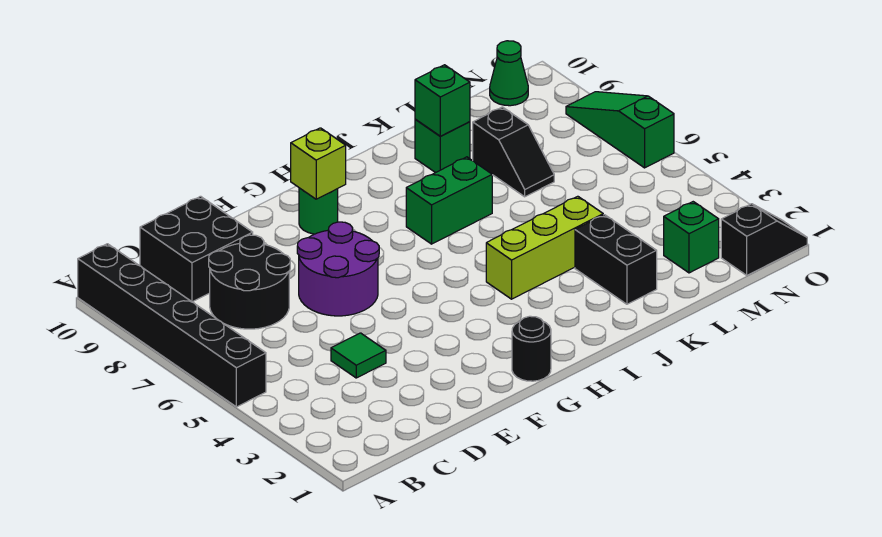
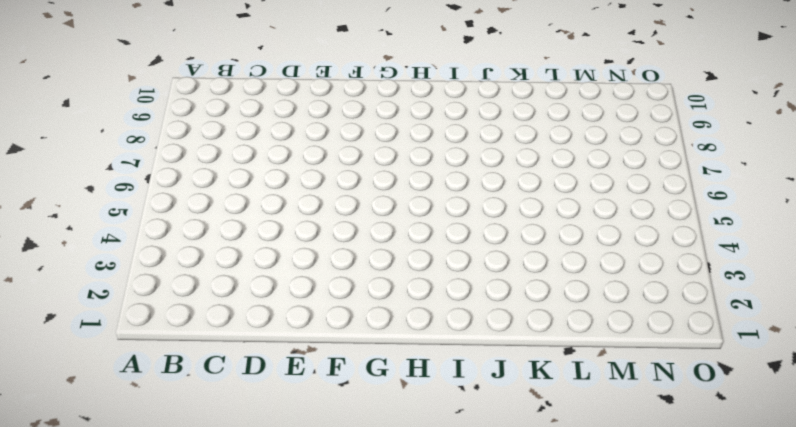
none -> black 1x6 brick [78,244,266,407]
none -> black 2x2 round brick [209,235,290,329]
none -> black 2x2 brick [140,196,253,302]

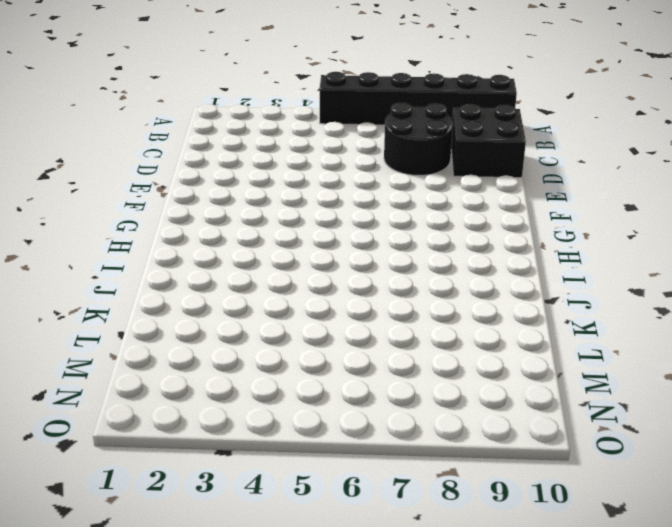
none -> green 1x1 tile [331,333,386,378]
none -> purple 2x2 round brick [297,222,379,316]
none -> black 1x1 round brick [512,316,551,381]

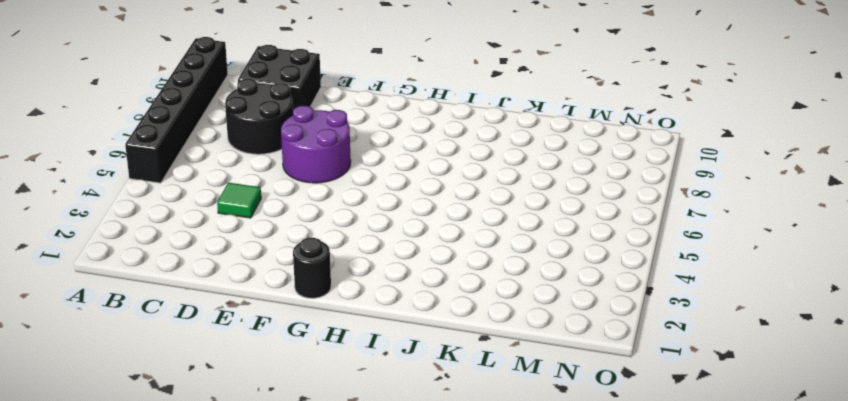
none -> green 1x1 round brick [299,188,338,234]
none -> lime 1x3 brick [486,196,603,299]
none -> green 1x2 brick [406,157,492,244]

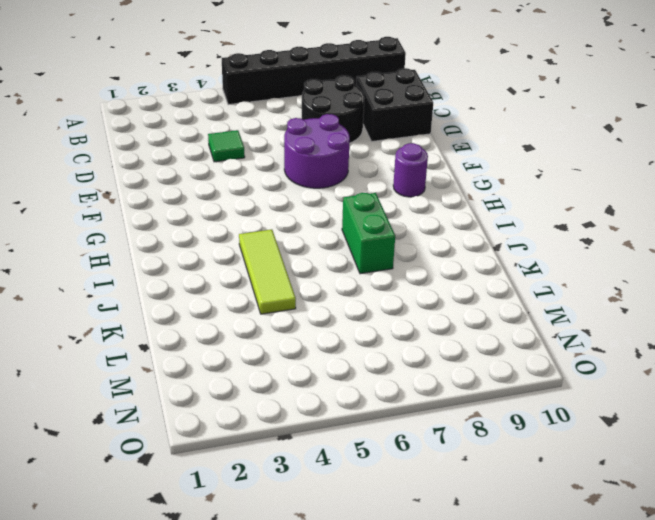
purple 1x1 round brick [393,143,428,197] -> green 1x1 round brick [299,188,338,234]
lime 1x3 tile [239,229,296,314] -> lime 1x3 brick [486,196,603,299]
none -> black 1x1 round brick [512,316,551,381]
none -> black 1x2 brick [575,215,657,304]
none -> green 1x1 brick [415,119,470,173]

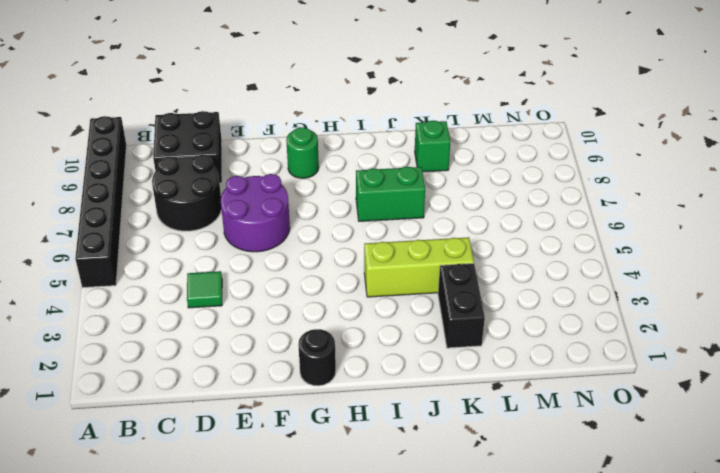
none -> black 1x2 slope [473,107,554,197]
none -> green 1x1 brick [664,202,719,273]
none -> black 1x2 slope [721,204,807,275]

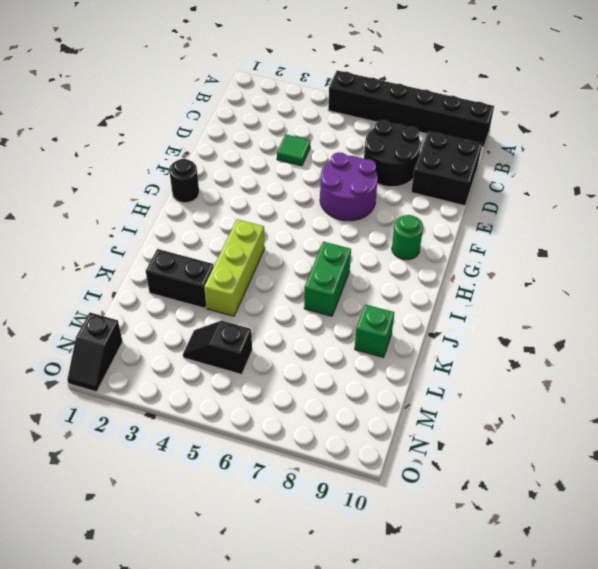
black 1x2 slope [183,321,252,375] -> black 1x2 slope moved to [473,107,554,197]
none -> green 1x1 brick [664,202,719,273]
none -> green 1x1 cone [490,41,528,106]
none -> green 1x3 slope [566,92,674,168]

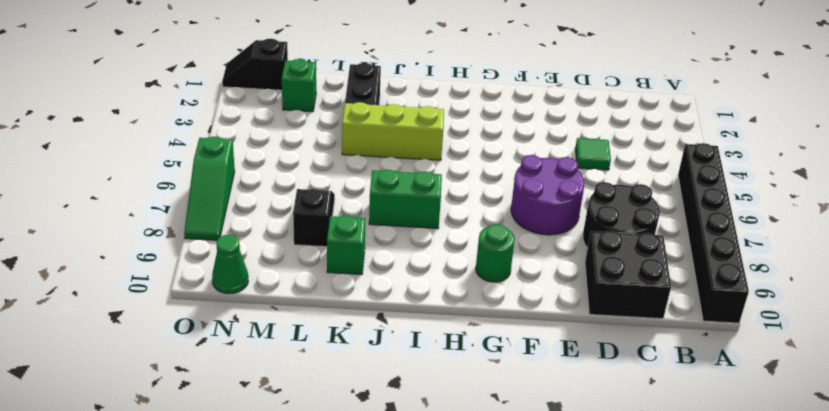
none -> black 1x1 round brick [512,316,551,381]
none -> lime 1x1 brick [291,128,346,199]
none -> green 1x1 brick [415,65,470,136]

